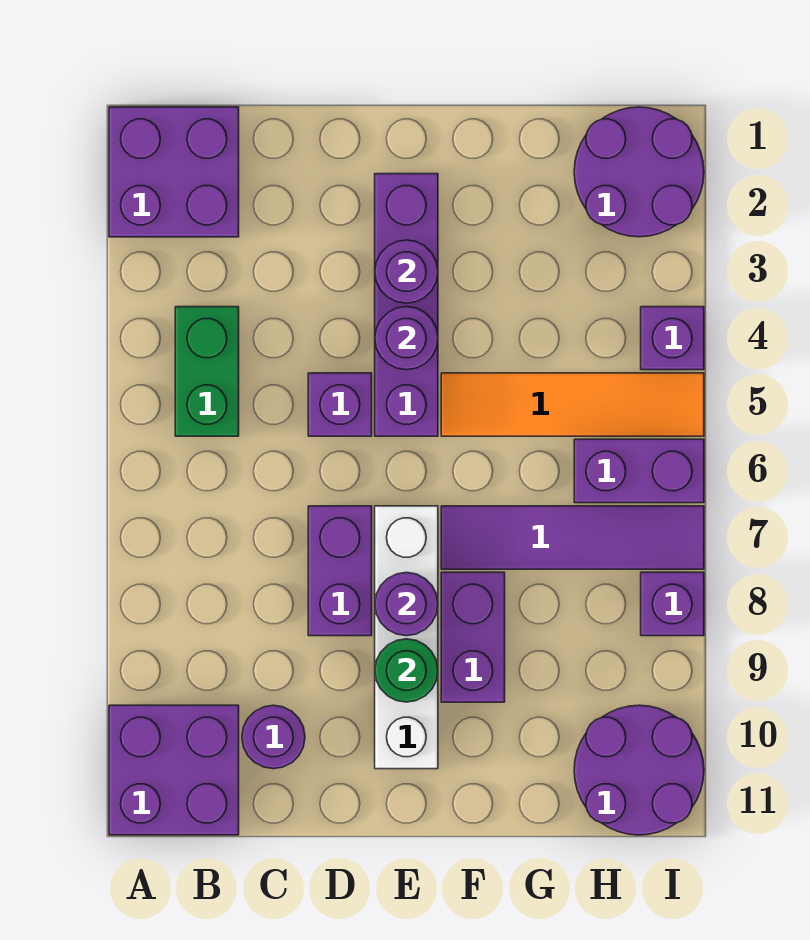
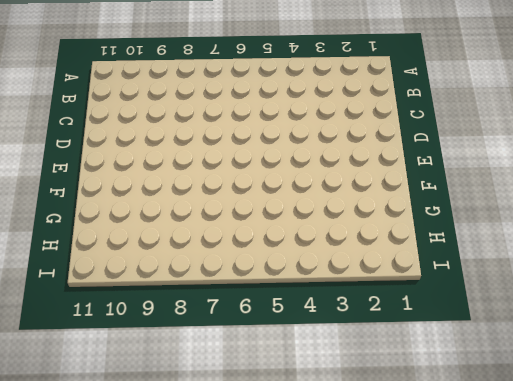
none -> purple 2x2 brick [109,107,239,237]
none -> purple 2x2 brick [109,705,239,835]
none -> green 1x2 brick [175,307,239,436]

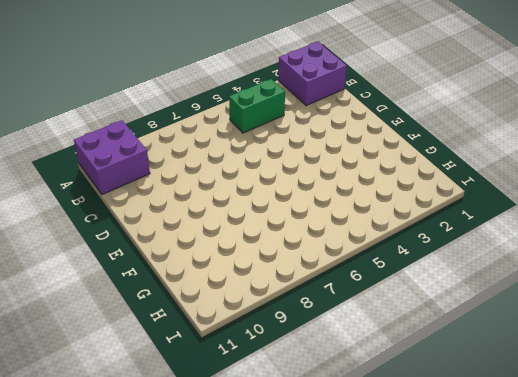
none -> purple 1x1 round brick [242,705,305,769]
none -> purple 1x1 brick [308,373,372,436]
none -> purple 1x2 brick [308,506,372,636]

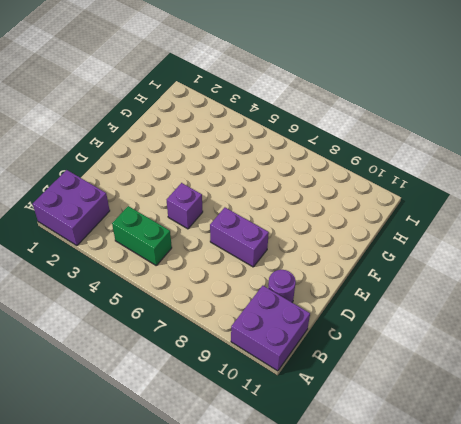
none -> purple 1x4 brick [375,174,438,436]
none -> white 1x4 brick [375,506,438,769]
none -> orange 1x4 tile [441,373,704,436]

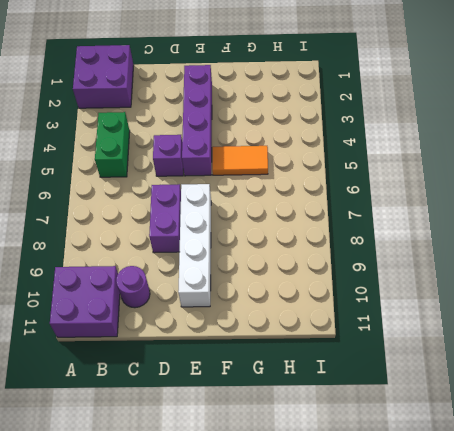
orange 1x2 tile [212,146,268,175] -> orange 1x4 tile [441,373,704,436]
none -> purple 1x4 tile [441,506,704,569]
none -> purple 1x2 brick [441,572,505,702]
none -> purple 2x2 round brick [574,107,704,237]

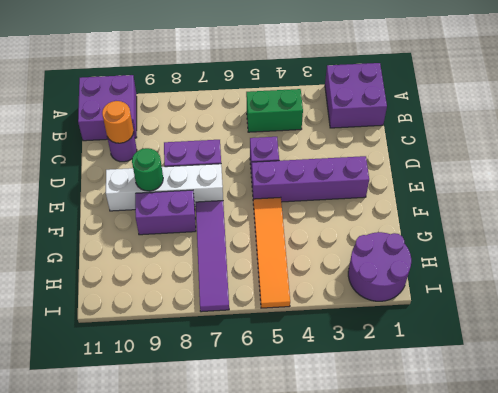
orange 1x1 round brick [102,101,134,143] -> none
none -> purple 1x2 brick [574,439,704,503]
none -> purple 2x2 round brick [574,705,704,835]
none -> purple 1x1 brick [641,307,704,370]

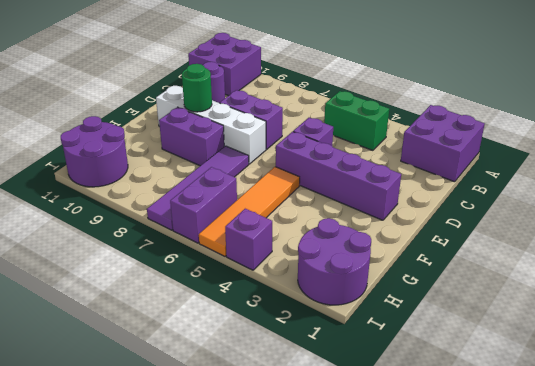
none -> purple 1x1 brick [641,572,704,636]
none -> purple 1x1 round brick [375,240,438,303]
none -> purple 1x1 round brick [375,307,438,370]

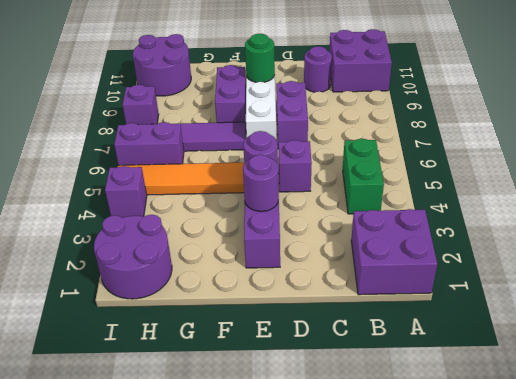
none -> purple 1x1 round brick [375,572,438,636]

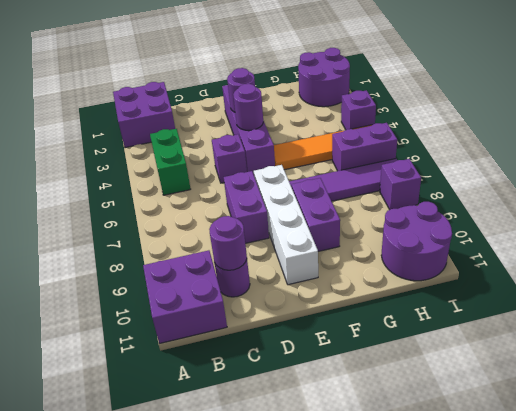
purple 1x1 round brick [209,216,247,270] -> purple 1x1 round brick moved to [375,572,438,636]
none -> green 1x1 round brick [375,639,438,702]

